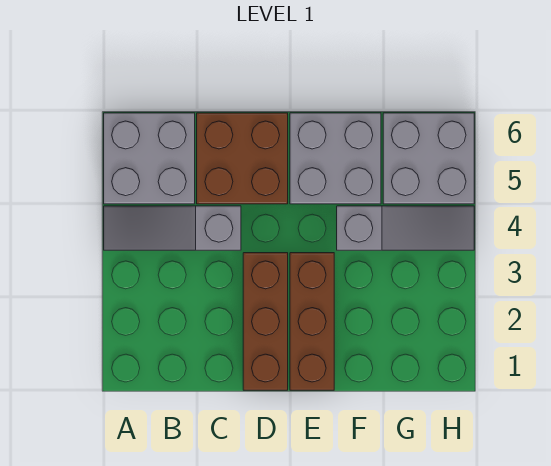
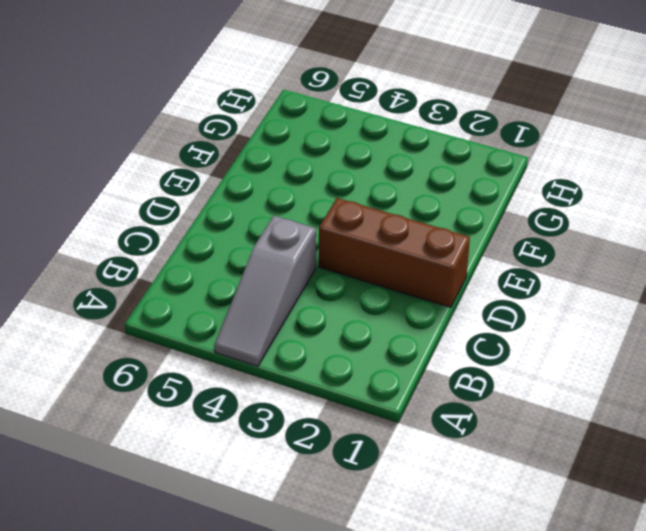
none -> grey 2x2 brick [104,113,195,204]
none -> brown 2x2 brick [197,113,288,204]

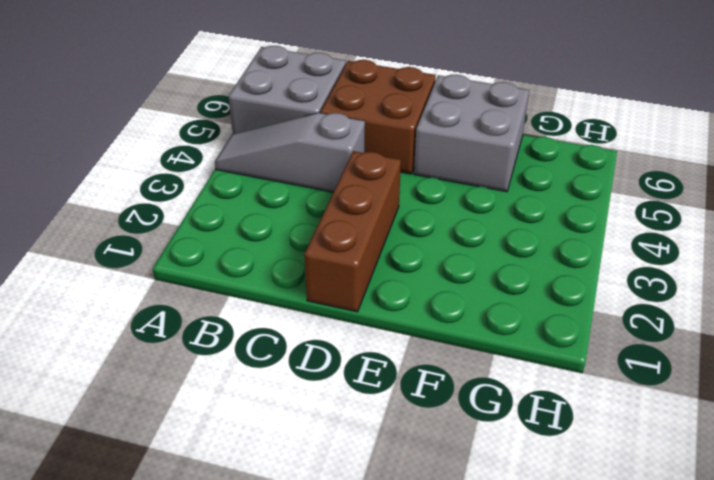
none -> brown 1x3 brick [290,253,334,390]
none -> grey 1x3 slope [337,206,474,250]

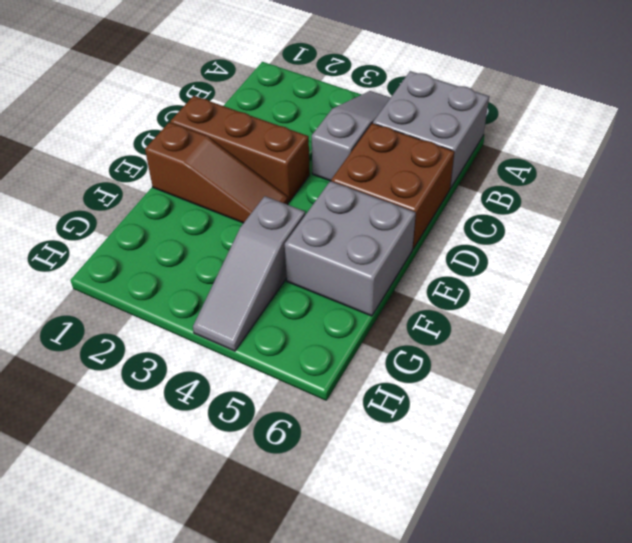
brown 1x3 slope [145,122,288,223] -> brown 1x3 brick [290,253,334,390]
none -> grey 2x2 brick [383,113,474,204]

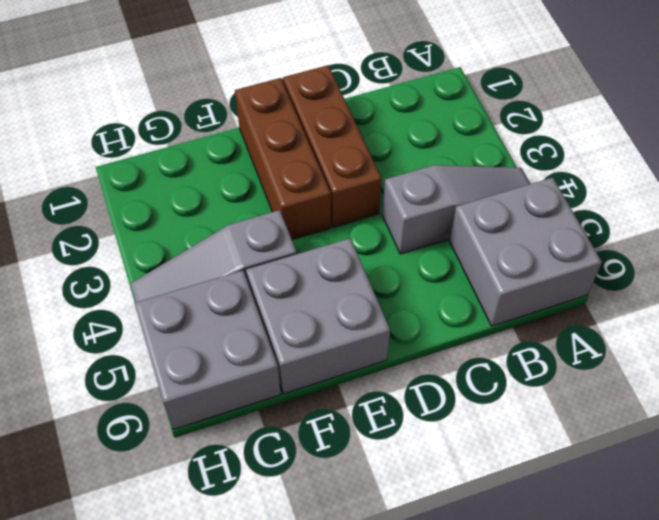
none -> brown 2x2 brick [197,113,288,204]

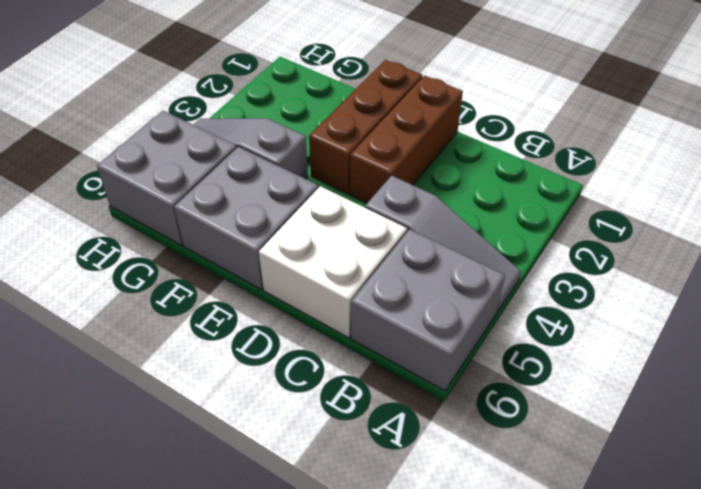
white 2x2 brick [259,186,407,338] -> brown 2x2 brick [197,113,288,204]

